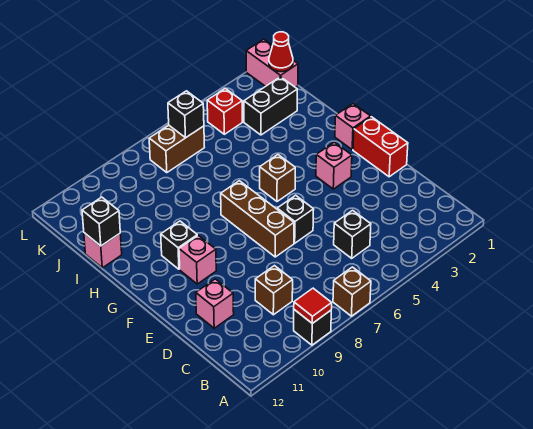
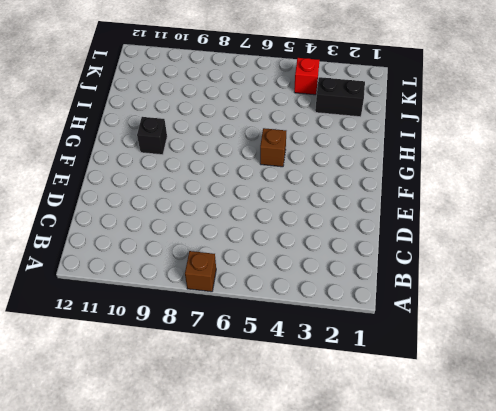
none -> black 1x1 brick [294,310,331,345]
none -> black 1x1 brick [334,210,371,258]
none -> brown 1x1 brick [255,266,293,315]

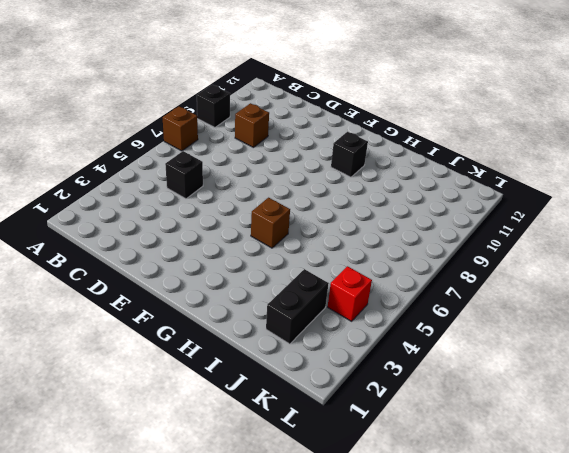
none -> pink 1x1 brick [196,279,234,328]
none -> red 1x2 brick [353,117,408,177]
none -> black 1x1 brick [277,195,314,243]

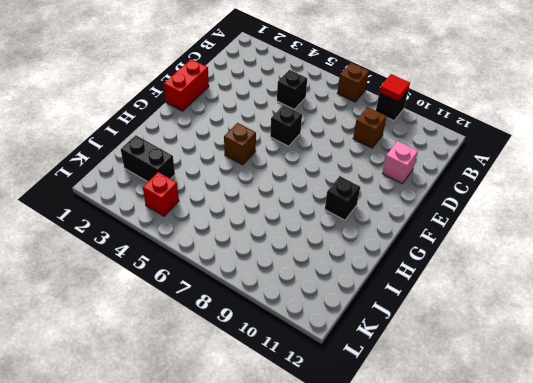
none -> brown 1x3 brick [221,181,294,257]
none -> pink 1x1 brick [316,142,352,189]
none -> pink 1x1 brick [179,236,216,284]

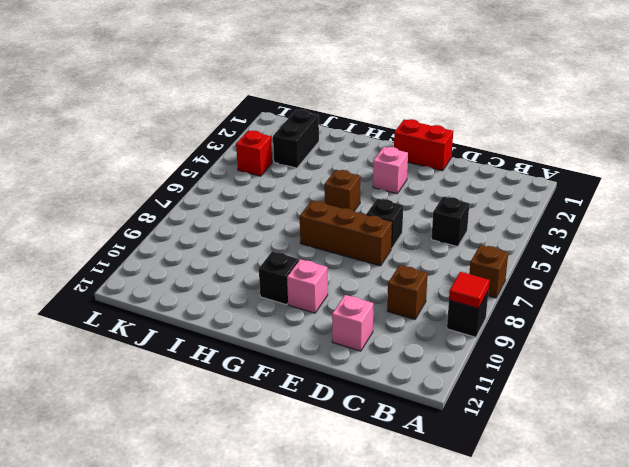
none -> pink 1x1 brick [335,104,371,150]
none -> pink 1x1 brick [84,233,122,268]
none -> pink 1x2 brick [246,39,298,87]

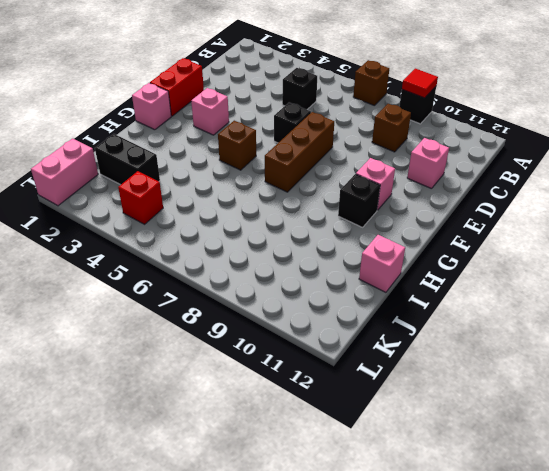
none -> brown 1x2 brick [149,125,204,173]
none -> black 1x1 brick [82,197,120,246]
none -> red 1x1 cone [269,32,293,72]

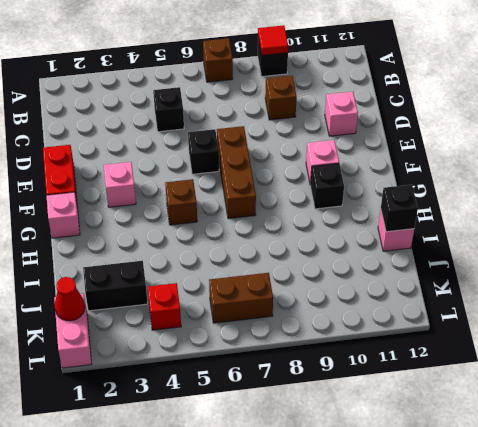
none -> black 1x1 brick [168,91,204,138]

